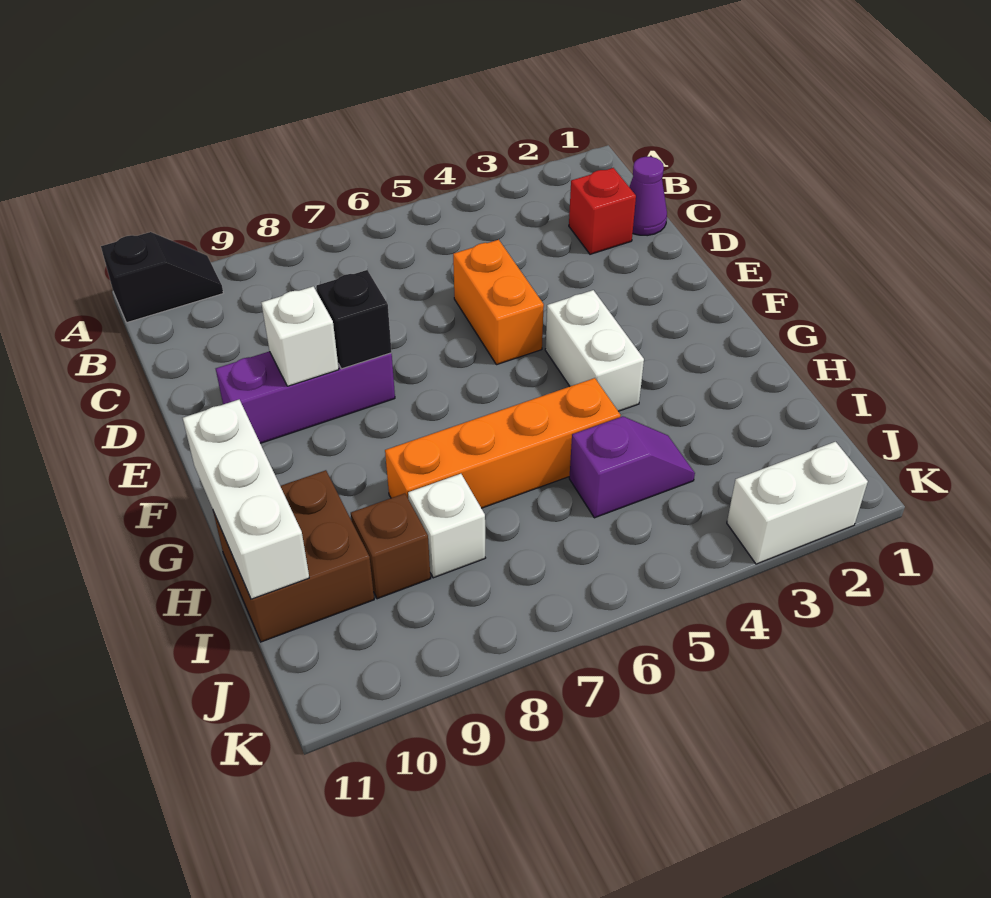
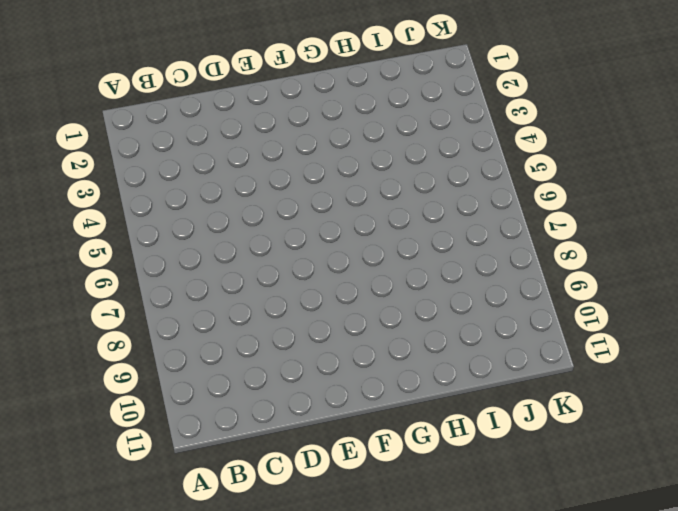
none -> black 1x2 slope [101,232,223,323]
none -> purple 1x1 cone [629,157,667,236]
none -> red 1x1 brick [569,168,636,254]

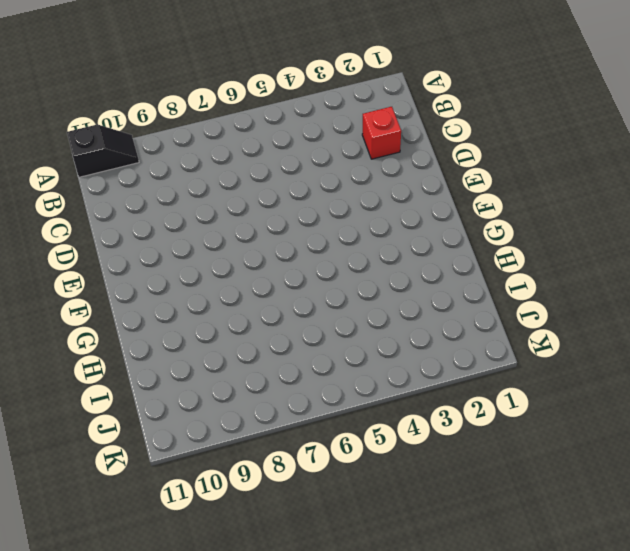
none -> purple 1x1 cone [629,157,667,236]
none -> orange 1x2 brick [453,240,544,365]
none -> purple 1x3 brick [216,351,395,443]

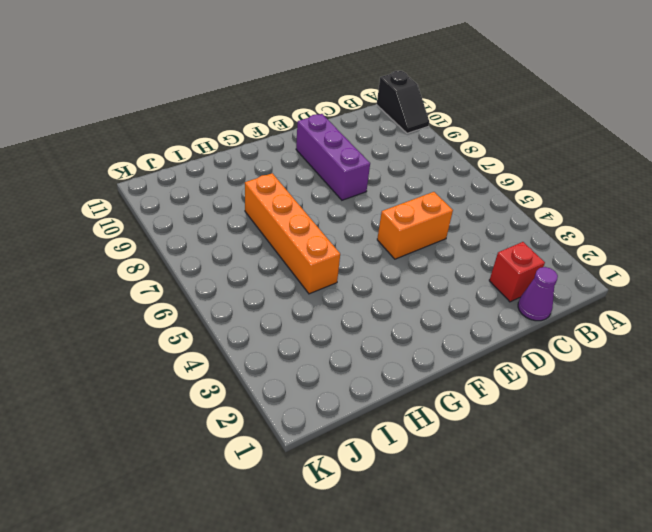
none -> white 1x2 brick [545,290,644,411]
none -> brown 2x2 brick [213,470,374,642]
none -> purple 1x2 slope [569,416,695,518]

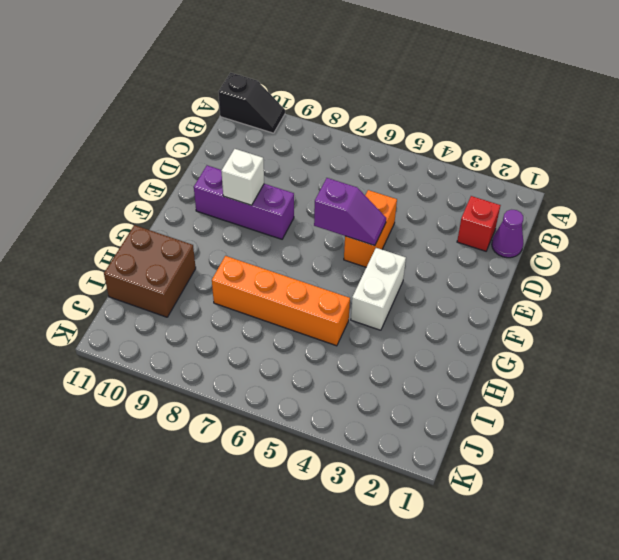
purple 1x2 slope [314,178,386,246] -> purple 1x2 slope moved to [569,416,695,518]
none -> white 1x1 brick [408,474,485,578]
none -> brown 1x1 brick [351,493,431,599]
none -> white 1x2 brick [727,442,868,564]

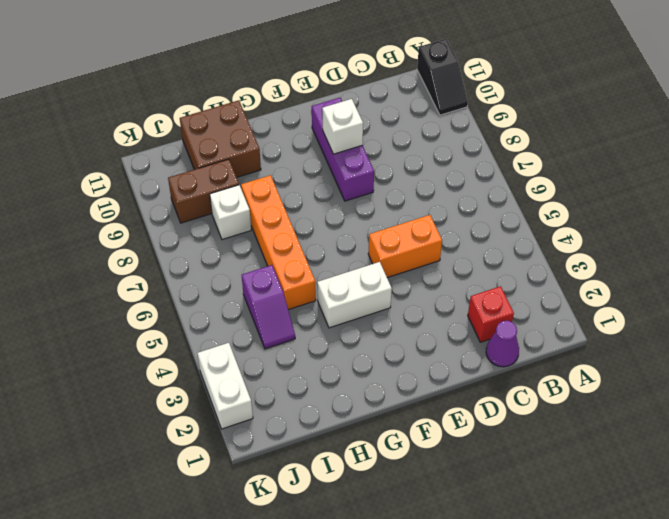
brown 1x2 brick [168,159,239,223] -> brown 1x1 brick [351,493,431,599]
none -> black 1x1 brick [316,270,392,369]
none -> white 1x3 brick [183,400,309,599]

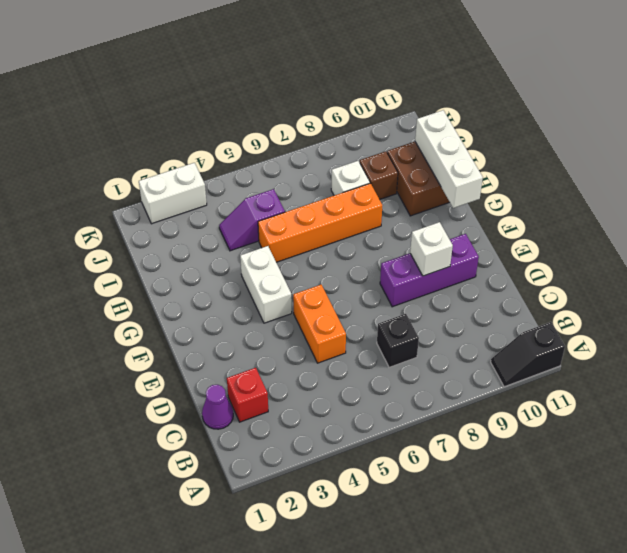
black 1x1 brick [377,314,419,367] -> black 1x1 brick moved to [316,270,392,369]

